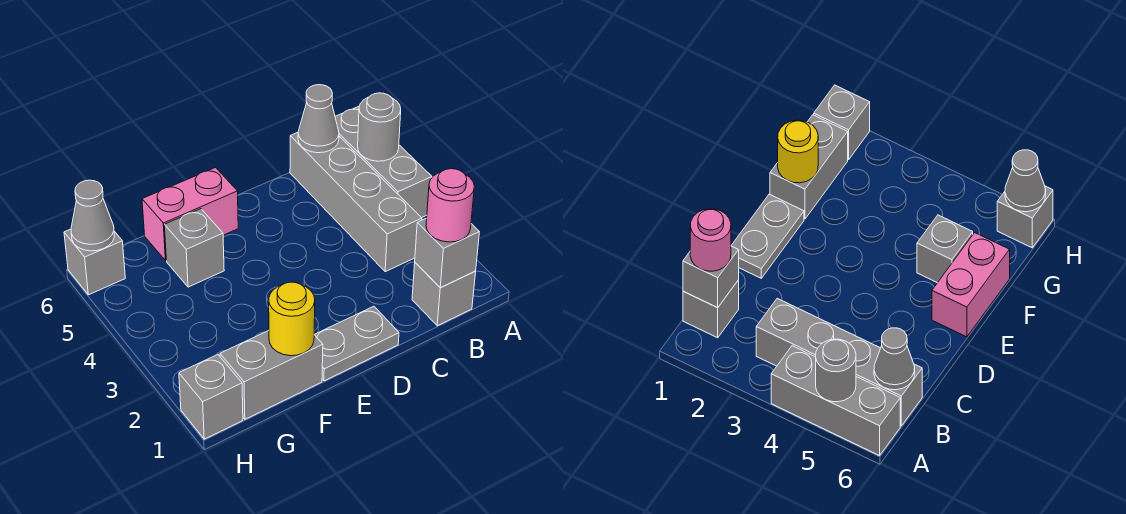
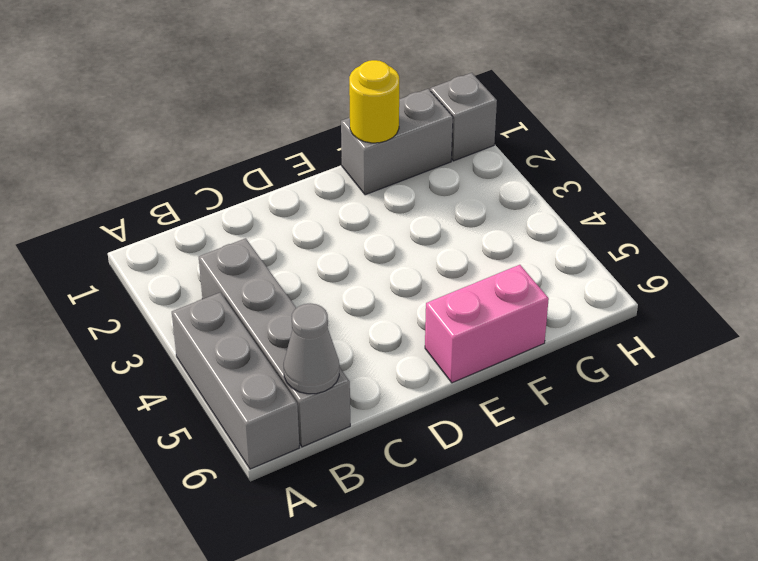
none -> grey 1x1 brick [412,263,476,326]
none -> grey 1x2 plate [314,306,399,381]
none -> grey 1x1 brick [165,209,224,287]

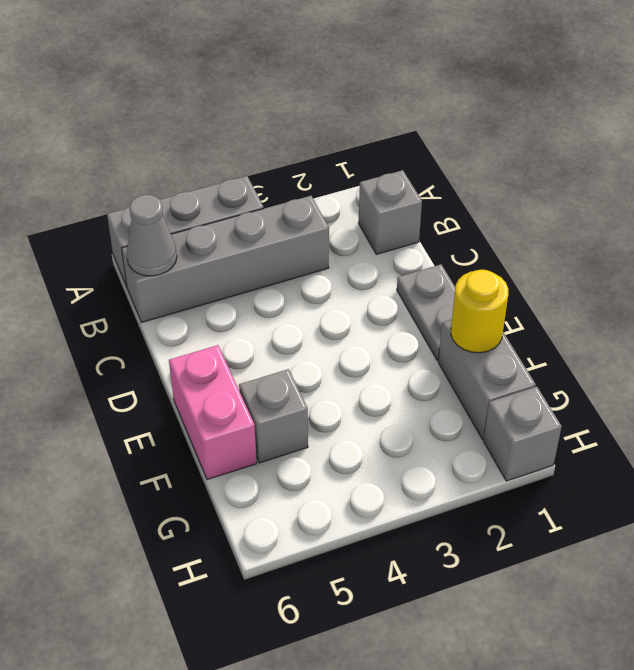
none -> grey 1x1 brick [64,229,125,295]
none -> grey 1x1 round brick [358,93,401,161]
none -> grey 1x1 brick [415,218,479,288]

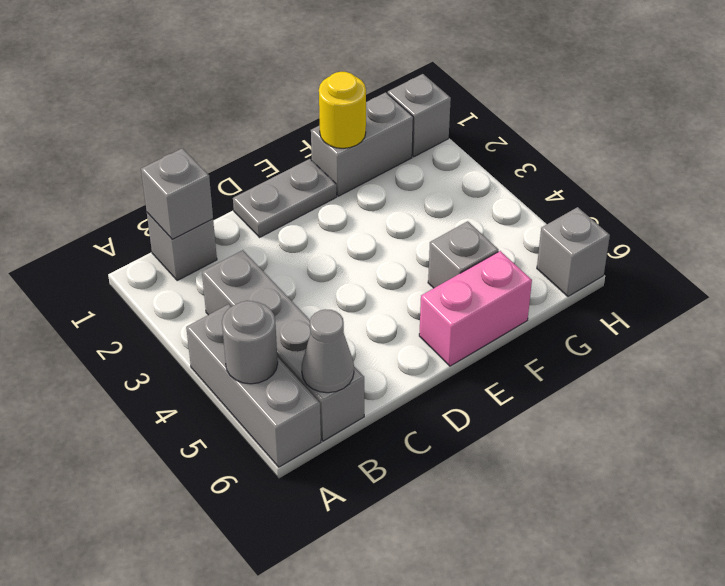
none -> grey 1x1 cone [71,180,114,251]
none -> pink 1x1 round brick [426,169,474,242]

